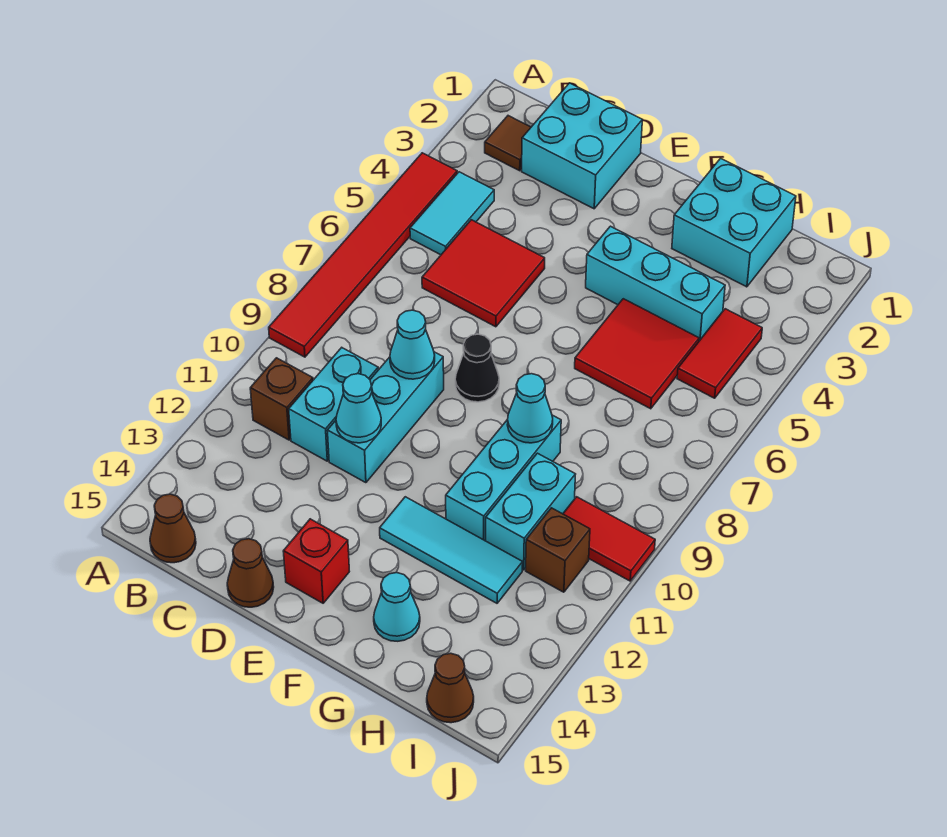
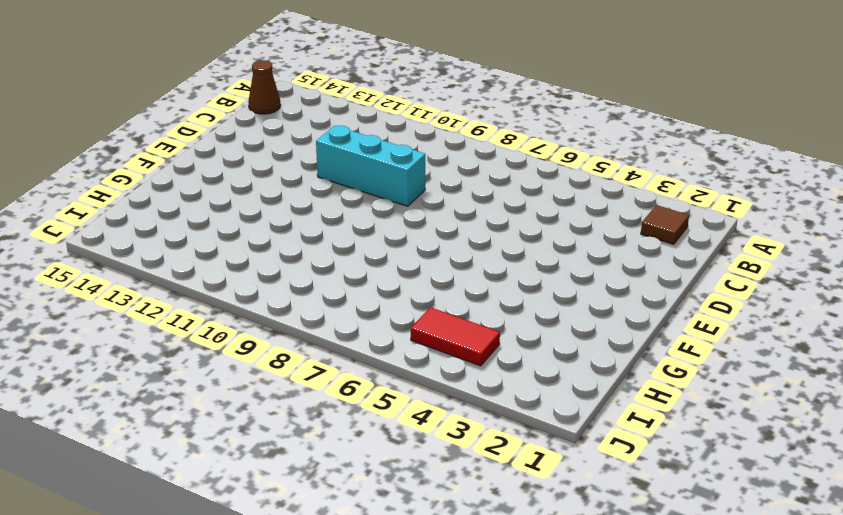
none -> red 1x6 tile [269,153,457,357]
none -> cyan 1x2 tile [410,172,494,255]
none -> brown 1x1 brick [250,358,313,440]

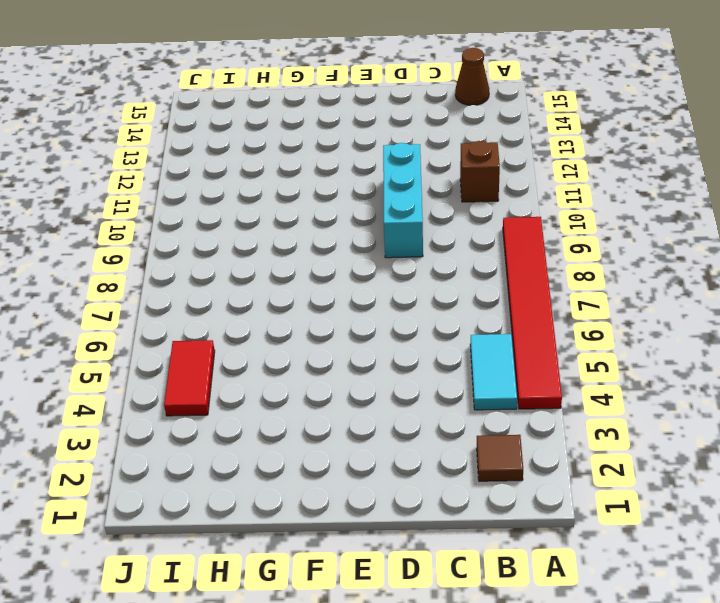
none -> cyan 2x2 brick [522,83,642,209]
none -> red 2x2 tile [422,220,545,327]
none -> cyan 1x2 brick [289,348,378,461]

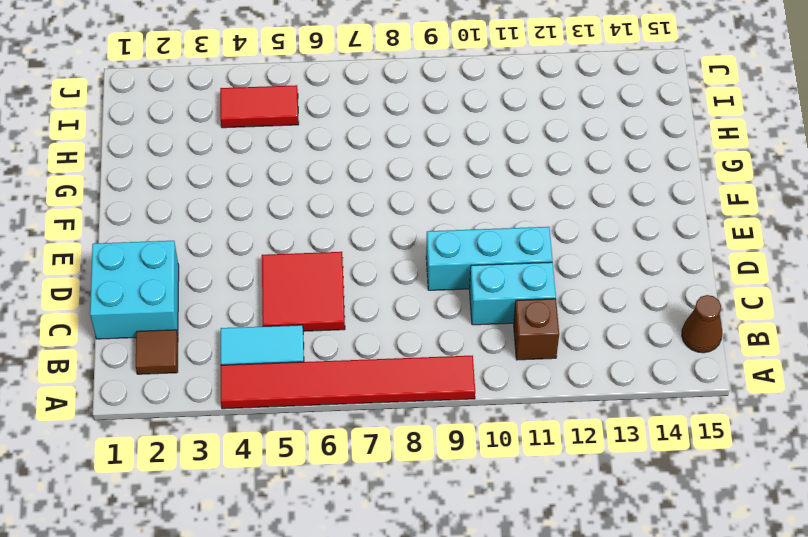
none -> brown 1x1 cone [227,539,274,607]
none -> black 1x1 cone [455,334,499,402]
none -> red 1x1 brick [283,519,349,603]

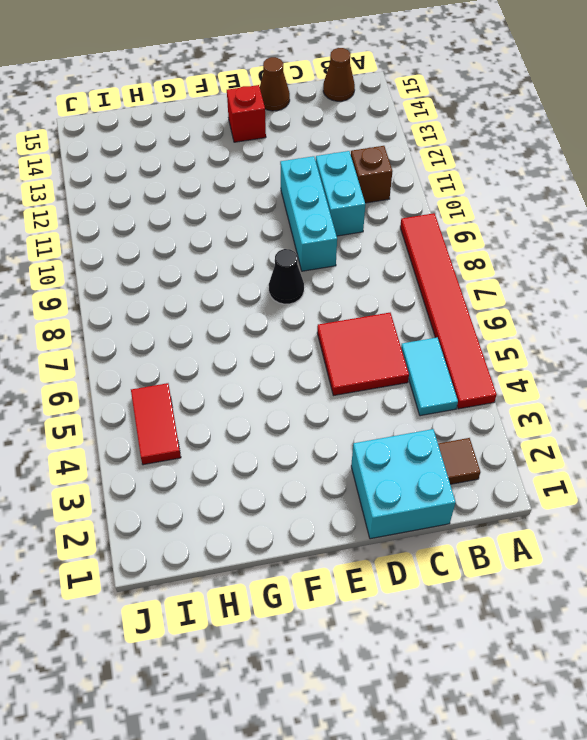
none -> cyan 1x3 brick [586,226,725,341]
none -> cyan 1x3 tile [380,497,523,603]
none -> cyan 2x2 brick [672,158,796,287]

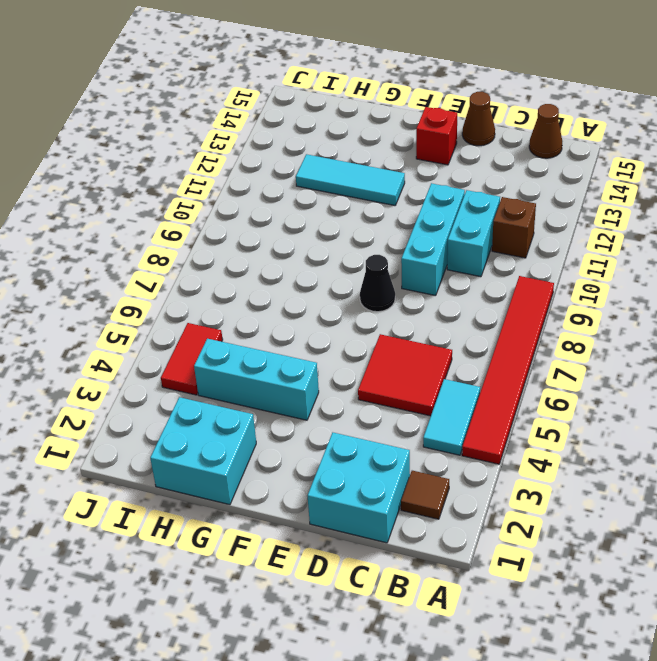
none -> red 2x2 tile [575,299,699,409]
none -> cyan 1x3 brick [446,415,561,541]
none -> cyan 1x1 cone [374,573,420,641]

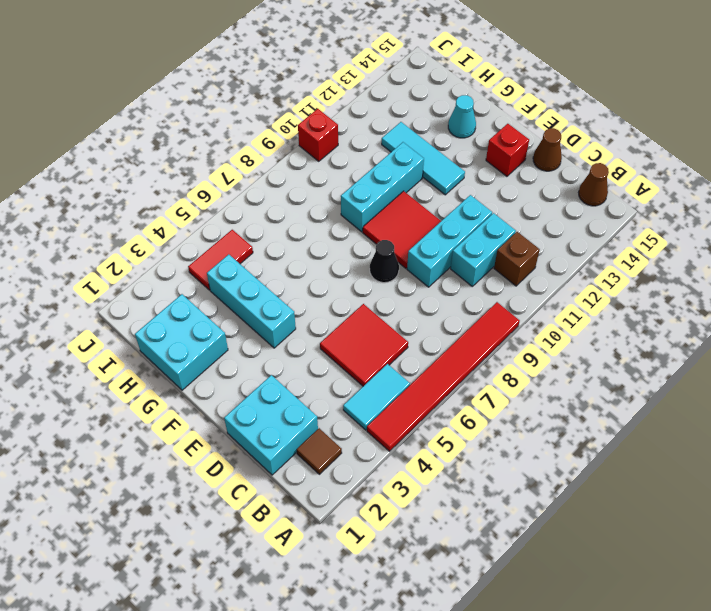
red 2x2 tile [363,191,441,268] -> red 2x2 tile moved to [575,299,699,409]
red 1x1 brick [298,109,338,161] -> red 1x2 tile [563,497,655,581]
none -> cyan 1x2 brick [486,453,576,570]
none -> brown 1x1 brick [526,508,590,592]
none -> brown 1x1 cone [427,653,474,723]

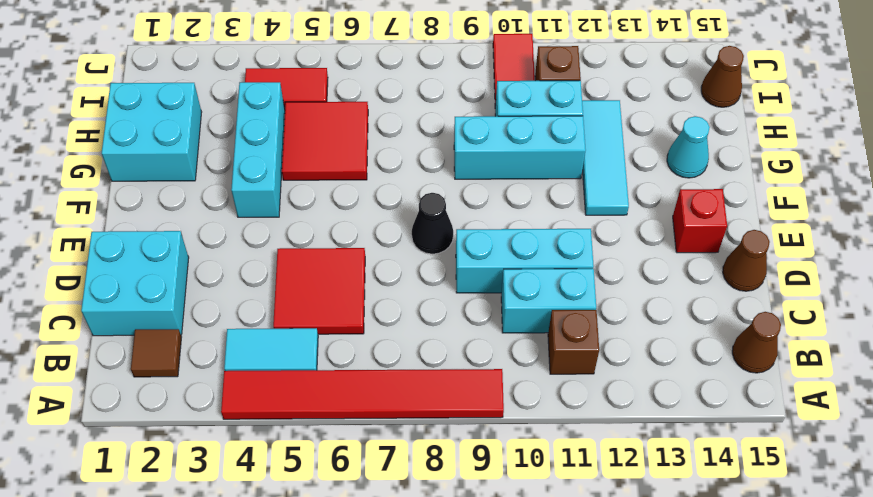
none -> cyan 1x1 cone [390,310,435,379]
none -> cyan 1x1 cone [336,374,381,443]
none -> cyan 1x1 cone [507,374,553,443]

